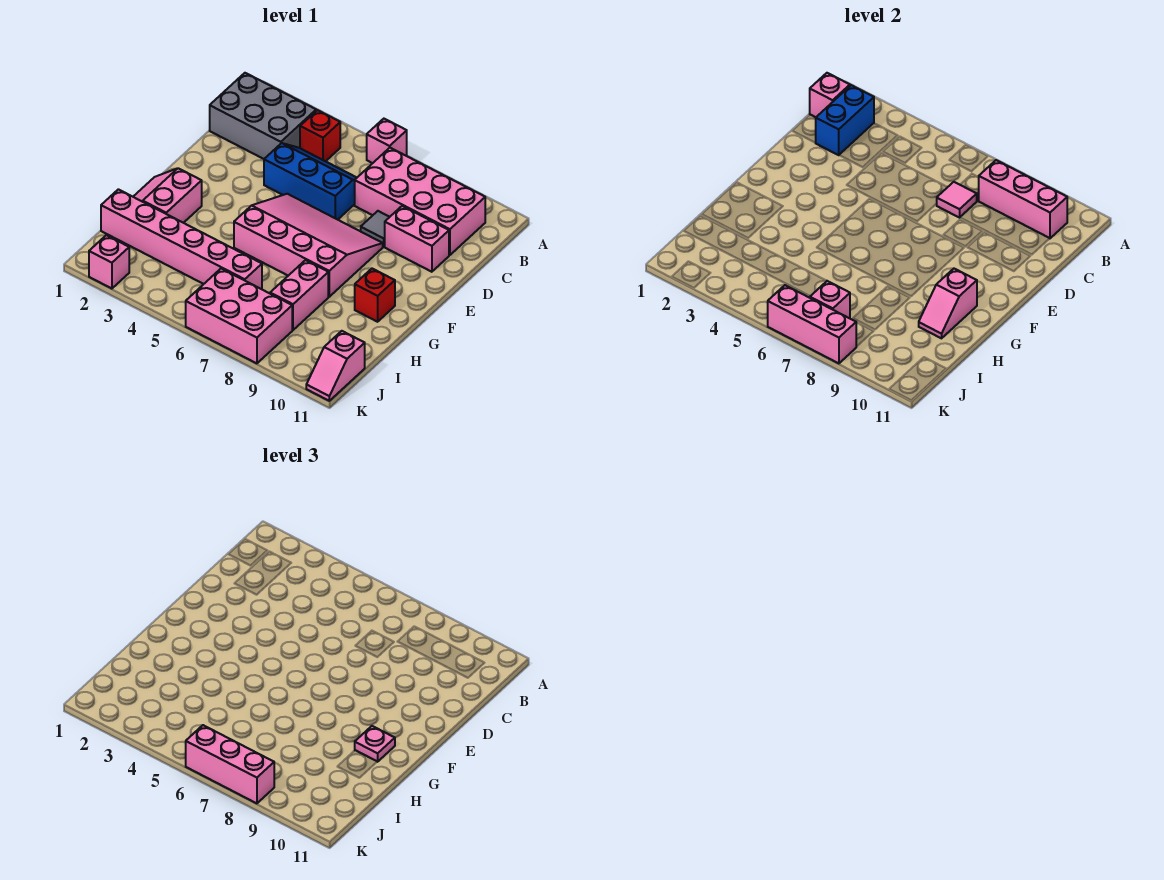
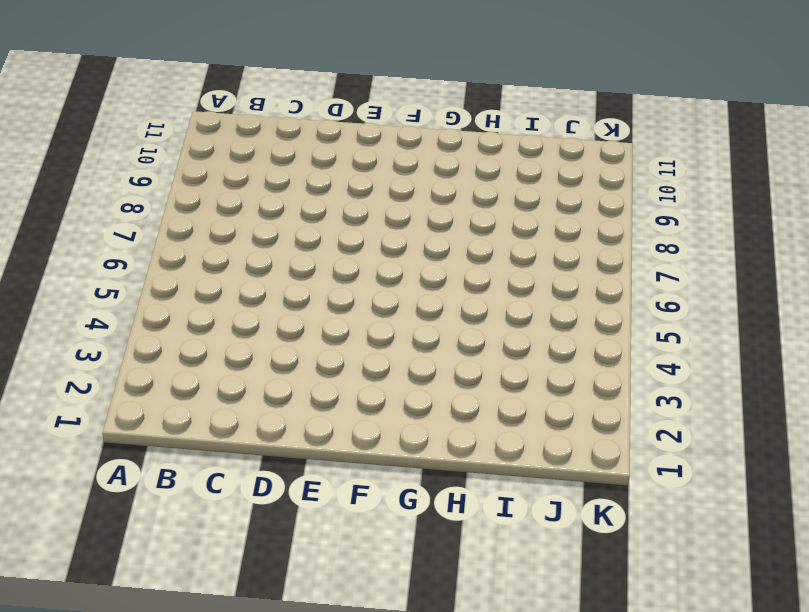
none -> pink 1x1 brick [367,119,407,163]
none -> grey 2x3 brick [210,73,316,159]
none -> red 1x1 brick [300,110,340,161]

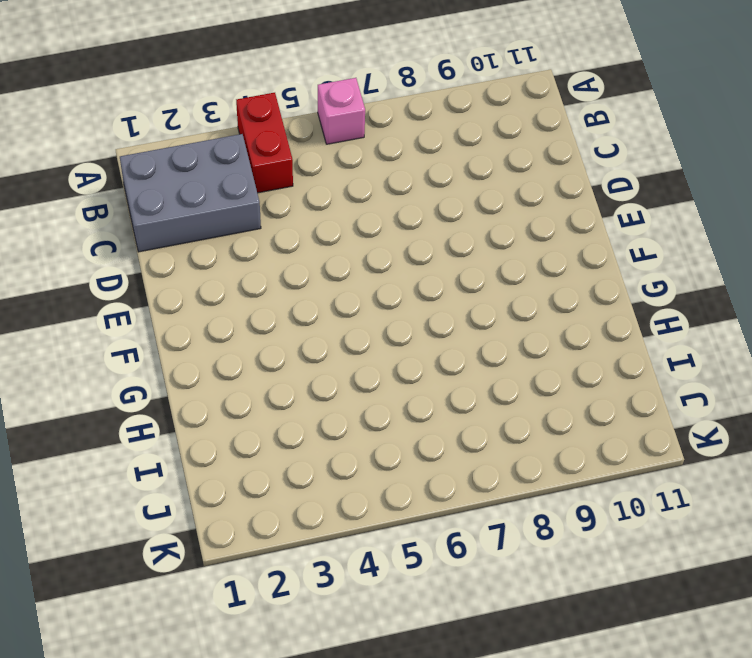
red 1x2 brick [236,93,293,193] -> red 1x1 brick [300,110,340,161]
none -> pink 2x4 brick [355,148,485,255]
none -> blue 2x3 slope [264,143,357,220]
none -> grey 1x1 tile [361,211,389,247]

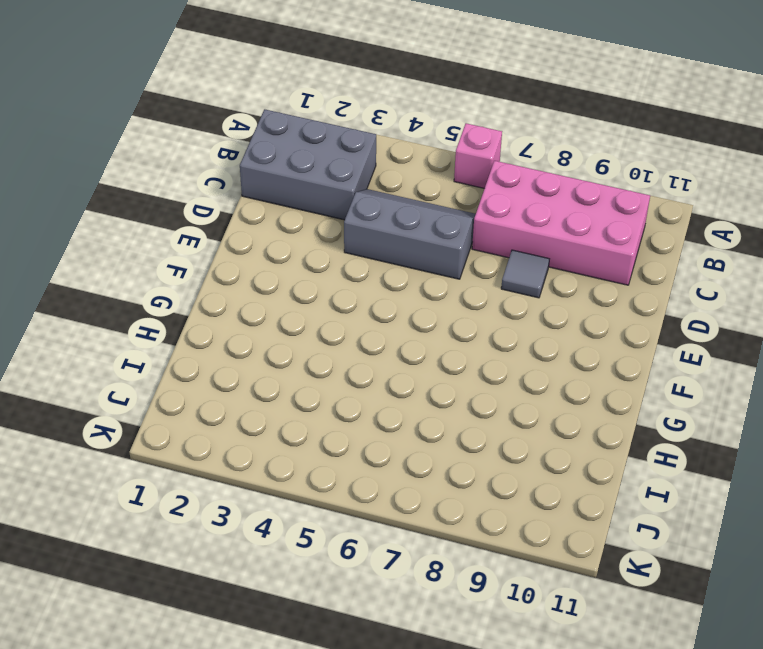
grey 2x3 slope [344,189,476,279] -> blue 2x3 slope [264,143,357,220]
none -> red 1x1 brick [300,110,340,161]
none -> pink 1x2 brick [385,206,449,272]
none -> pink 3x4 slope [234,194,383,297]

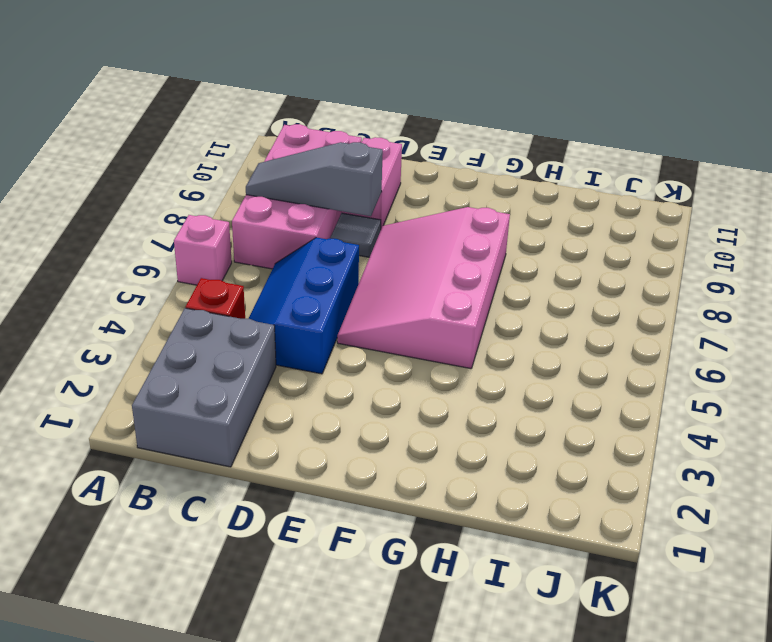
grey 1x3 slope [246,142,383,216] -> pink 1x3 brick [979,160,1067,238]
none -> pink 2x2 slope [133,168,202,223]
none -> red 1x1 brick [355,269,395,322]
none -> pink 1x2 brick [270,260,328,330]

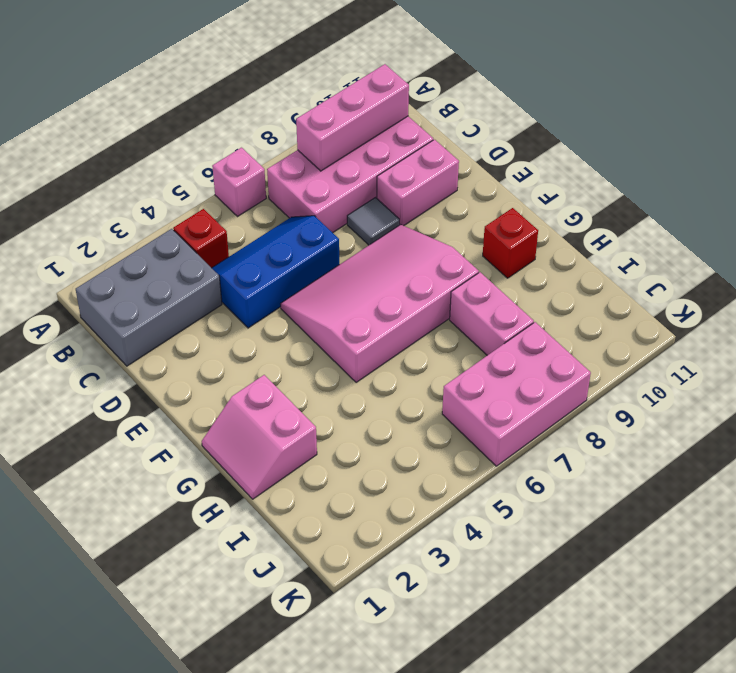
none -> pink 1x6 brick [101,189,262,289]
none -> pink 1x2 slope [306,331,365,401]
none -> pink 1x1 brick [89,235,129,289]

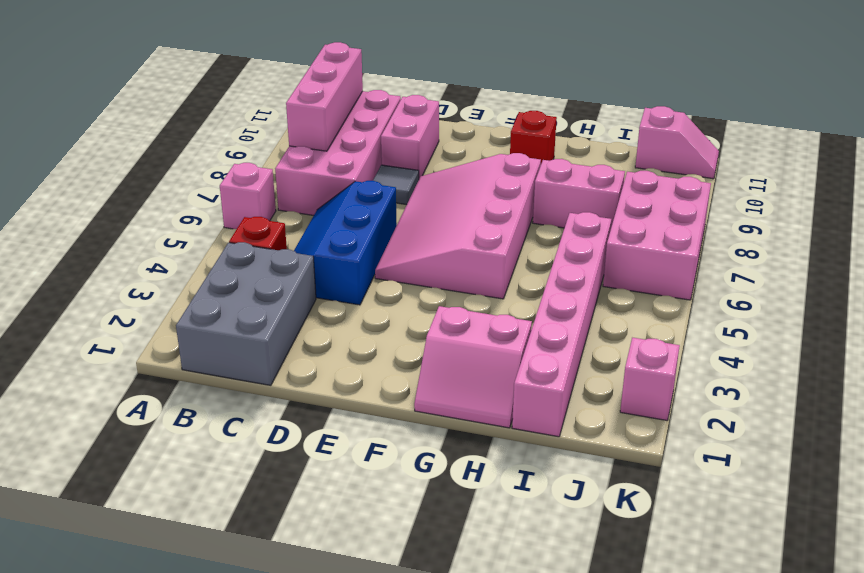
none -> pink 1x1 brick [810,73,850,117]
none -> blue 1x2 brick [816,85,874,155]
none -> pink 1x1 tile [937,182,977,218]

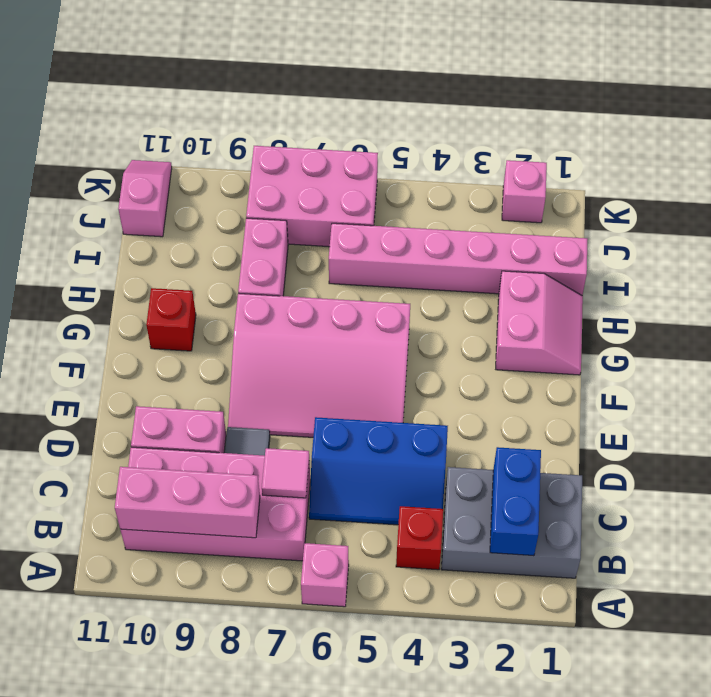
none -> pink 1x1 brick [810,73,850,117]
none -> pink 1x2 slope [919,269,977,338]
none -> pink 1x1 brick [810,281,850,318]

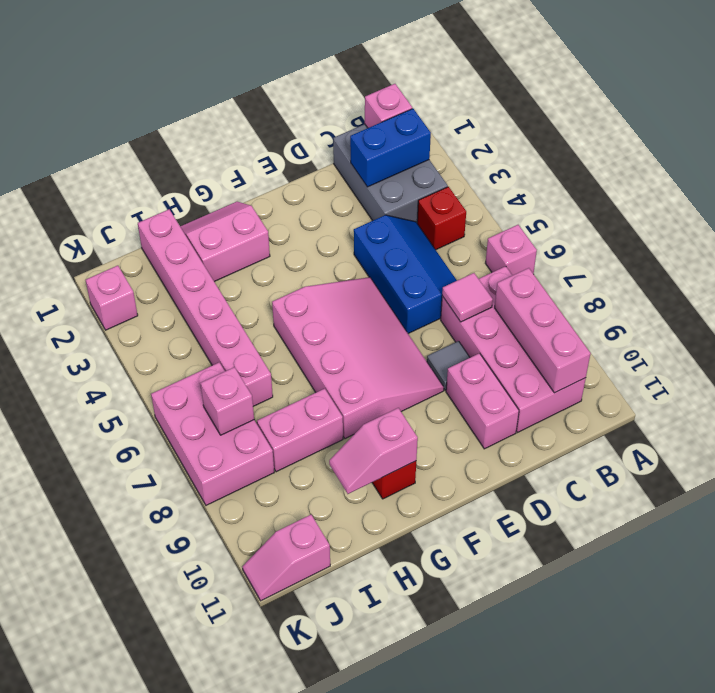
none -> pink 1x3 brick [768,285,856,363]
none -> pink 1x1 plate [355,726,395,762]
none -> pink 1x3 brick [186,725,274,803]

